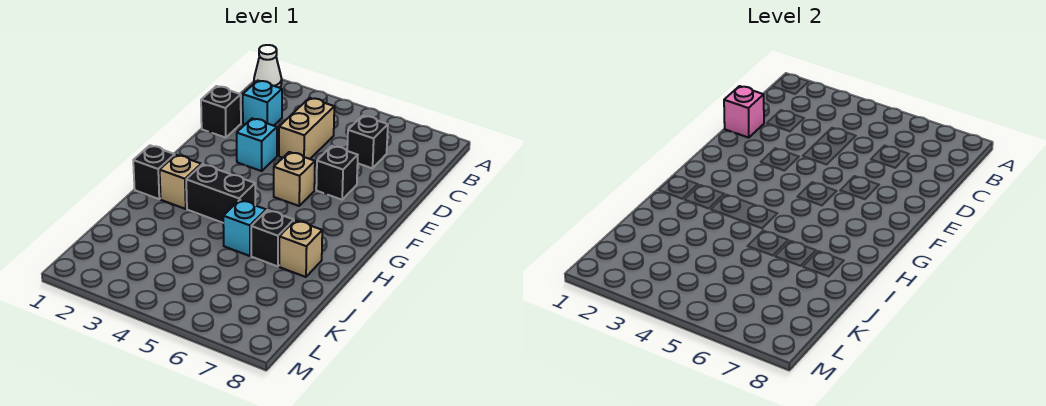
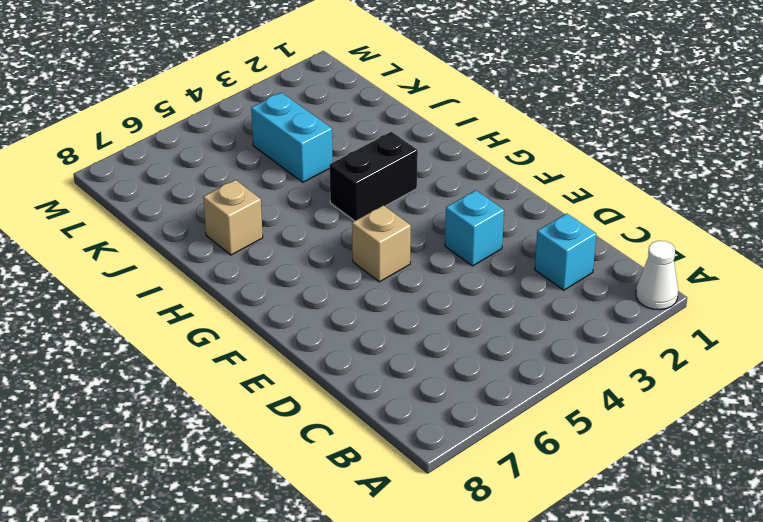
cyan 1x2 brick [251,93,333,182] -> none
none -> tan 1x2 brick [279,98,334,159]
none -> black 1x1 brick [347,116,388,168]
none -> black 1x1 brick [201,86,241,138]

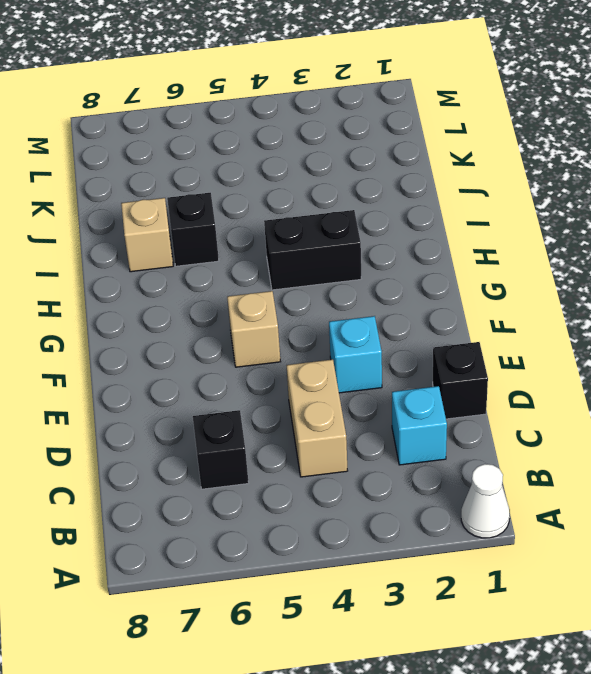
none -> black 1x1 brick [316,146,358,200]
none -> black 1x1 brick [133,145,175,199]
none -> tan 1x1 brick [160,155,201,209]

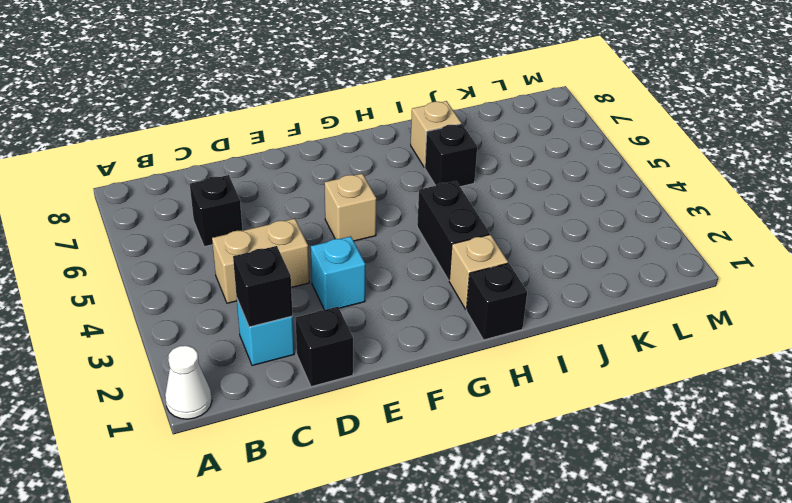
black 1x1 brick [233,246,293,327] -> black 1x1 brick moved to [316,146,358,200]
none -> cyan 1x1 brick [223,200,266,256]
none -> pink 1x1 brick [724,86,764,138]

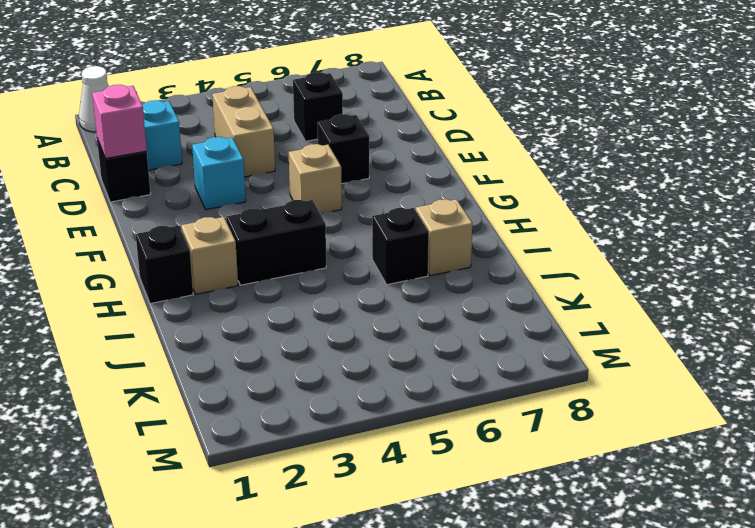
none -> cyan 1x1 brick [223,200,266,256]

